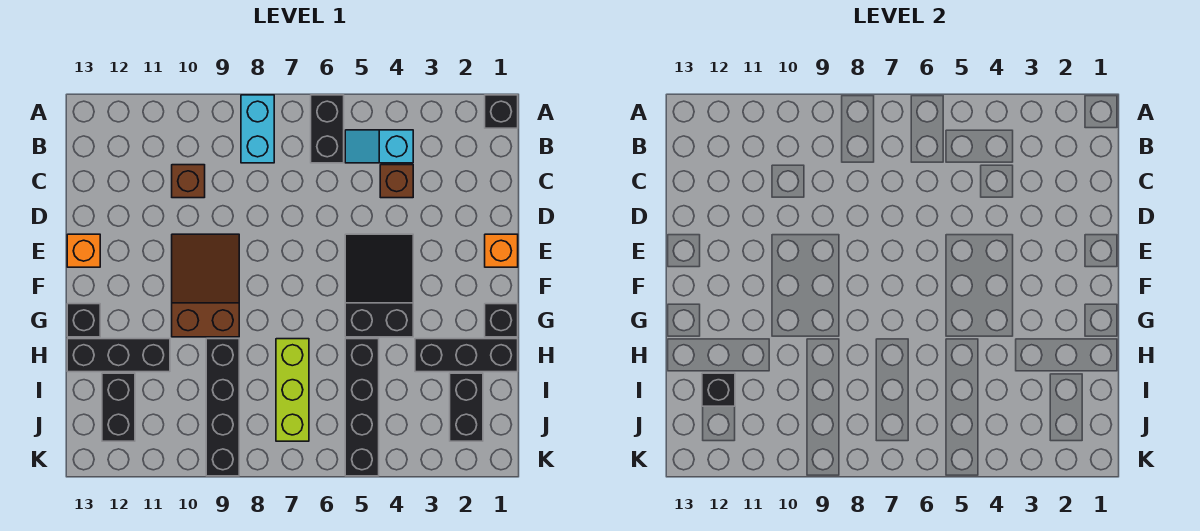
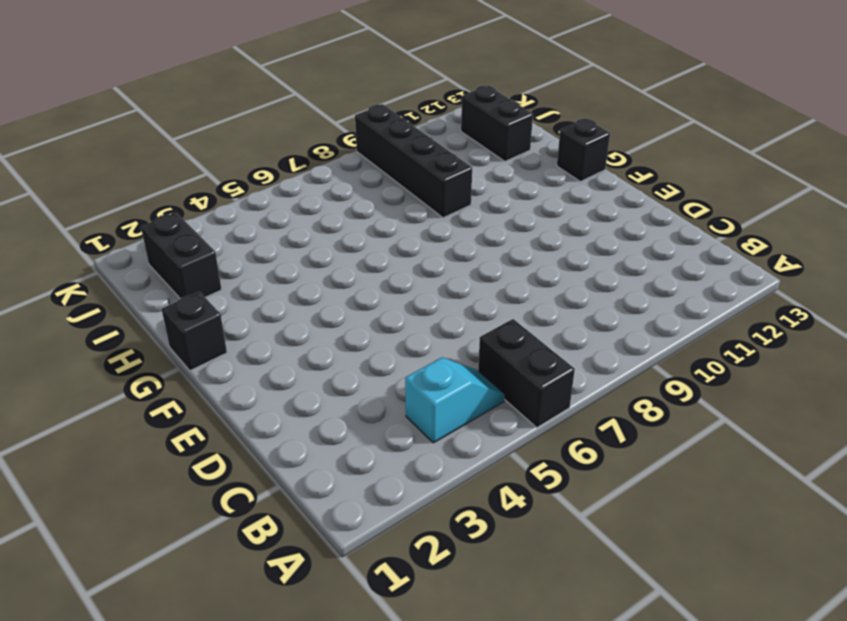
none -> black 1x1 brick [485,95,518,128]
none -> cyan 1x2 brick [241,95,274,163]
none -> brown 1x1 brick [380,165,413,198]

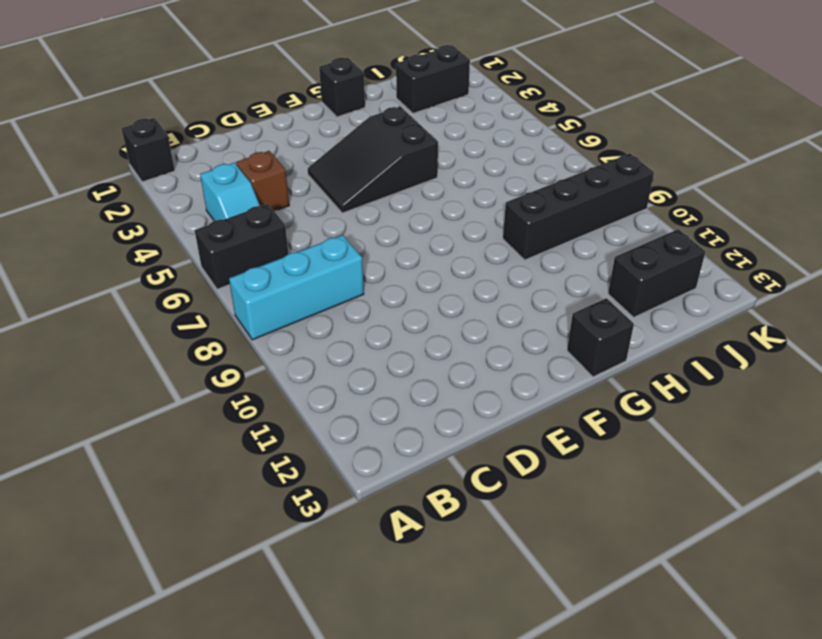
cyan 1x3 brick [229,235,364,340] -> cyan 1x2 brick [241,95,274,163]
none -> brown 1x1 brick [172,165,205,198]
none -> orange 1x1 brick [485,234,518,267]
none -> brown 2x3 slope [172,234,239,337]

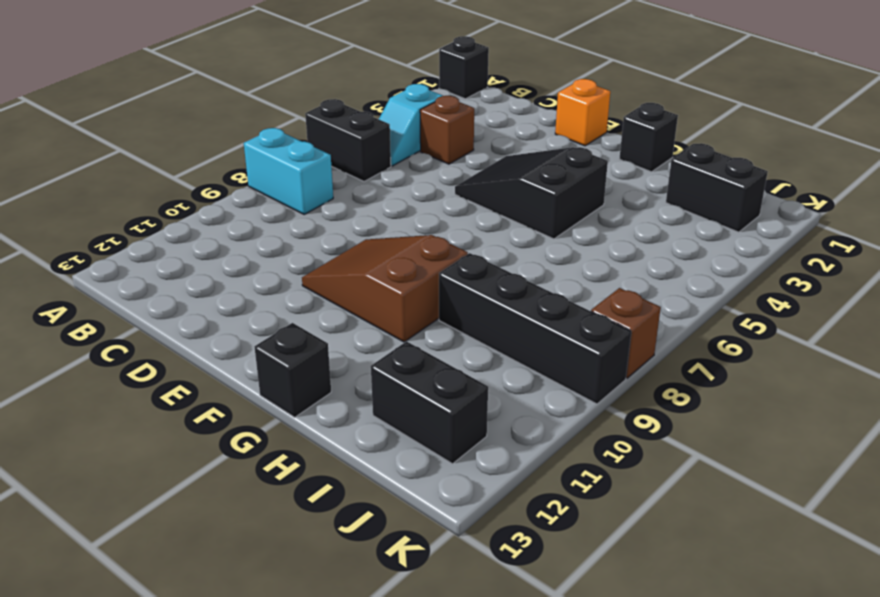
brown 1x1 brick [591,288,661,378] -> brown 1x1 brick moved to [172,165,205,198]
none -> orange 1x1 brick [67,234,100,267]
none -> black 1x3 brick [415,339,518,372]
none -> black 1x4 brick [345,339,379,476]

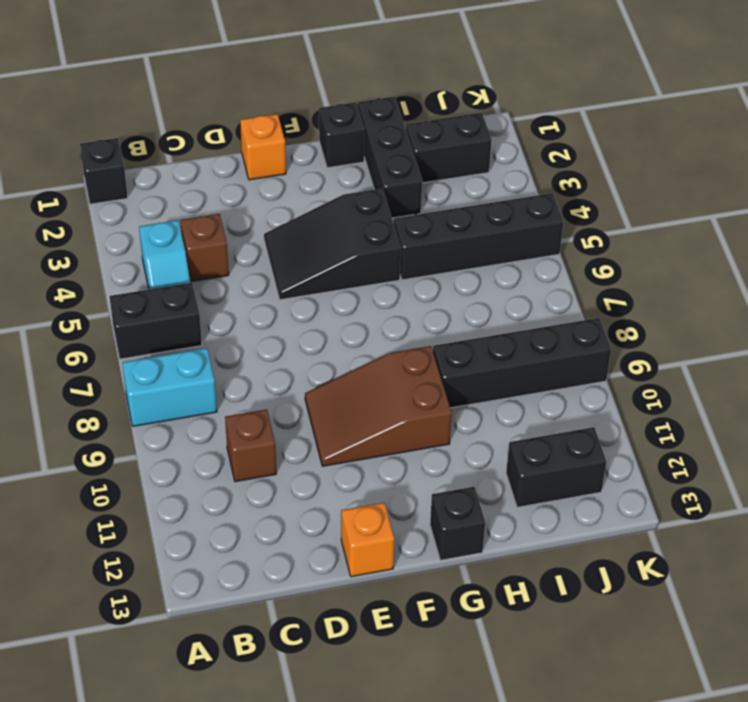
none -> lime 1x3 brick [276,339,309,441]
none -> black 1x3 brick [67,339,170,372]
none -> black 1x1 brick [702,373,735,406]

